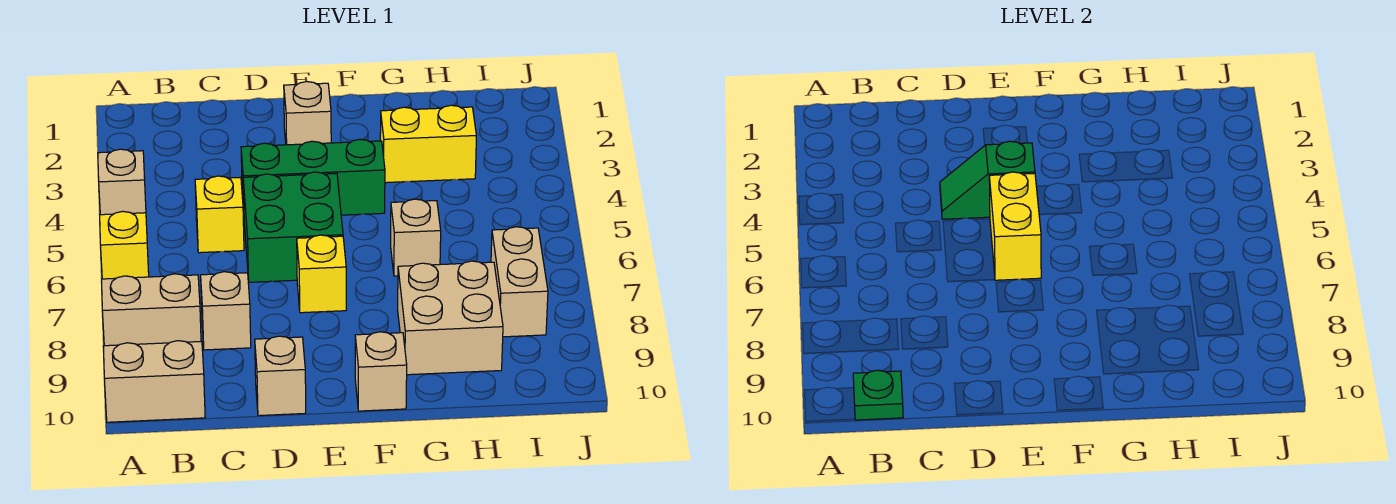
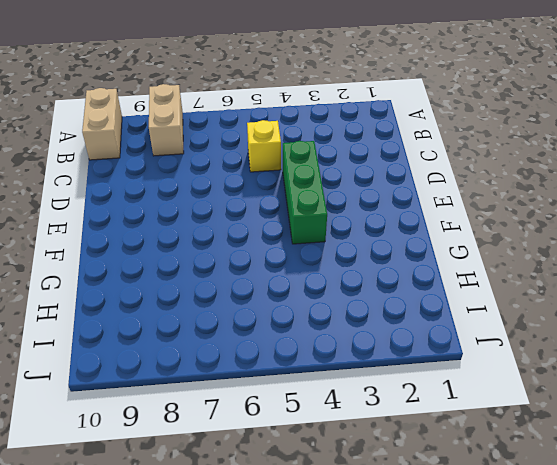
none -> tan 1x1 brick [98,149,146,215]
none -> yellow 1x1 brick [100,211,149,279]
none -> tan 1x1 brick [201,272,251,350]

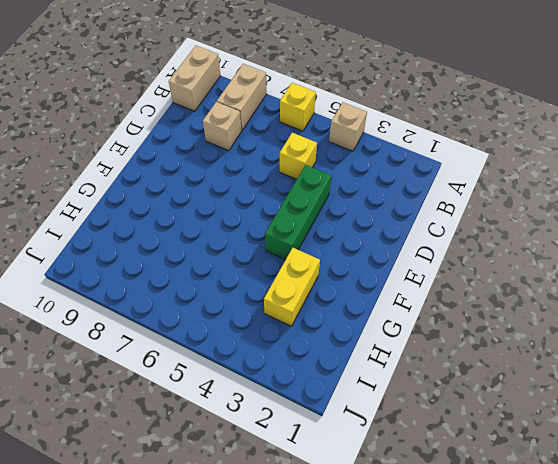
none -> green 2x2 brick [243,172,343,282]
none -> tan 1x1 brick [255,336,306,416]
none -> tan 1x1 brick [284,82,331,145]

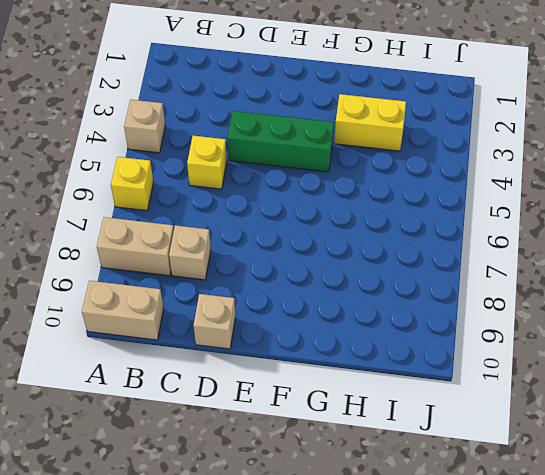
none -> green 2x2 brick [243,172,343,282]
none -> tan 1x1 brick [284,82,331,145]
none -> yellow 1x1 brick [297,235,346,313]

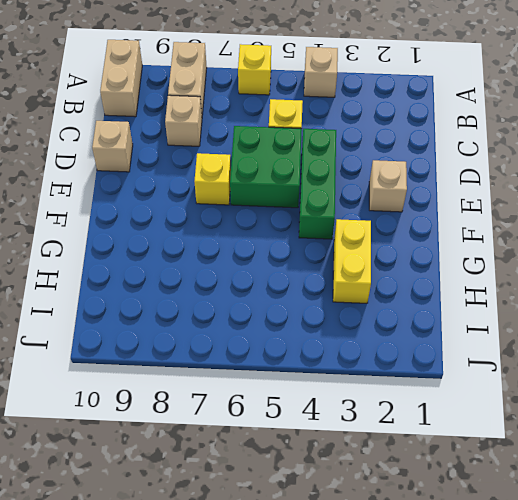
none -> tan 1x1 brick [355,332,407,411]
none -> tan 1x1 brick [391,199,441,276]
none -> tan 2x2 brick [398,261,503,375]

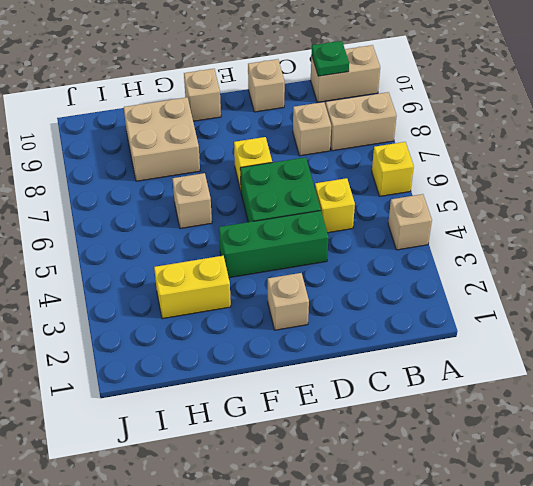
none -> tan 1x2 brick [491,227,548,337]
none -> green 1x2 slope [940,141,1035,219]
none -> yellow 1x2 brick [989,172,1041,280]

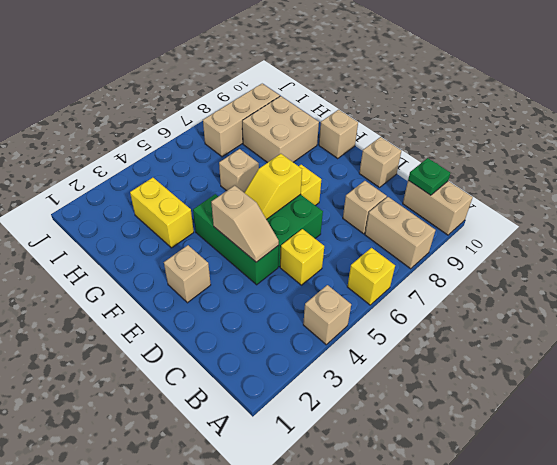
tan 1x2 slope [211,185,279,262] -> green 1x2 slope [940,141,1035,219]
yellow 1x2 slope [244,154,302,219] -> yellow 1x2 brick [989,172,1041,280]
tan 1x3 brick [203,84,280,157] -> tan 1x2 brick [491,227,548,337]

